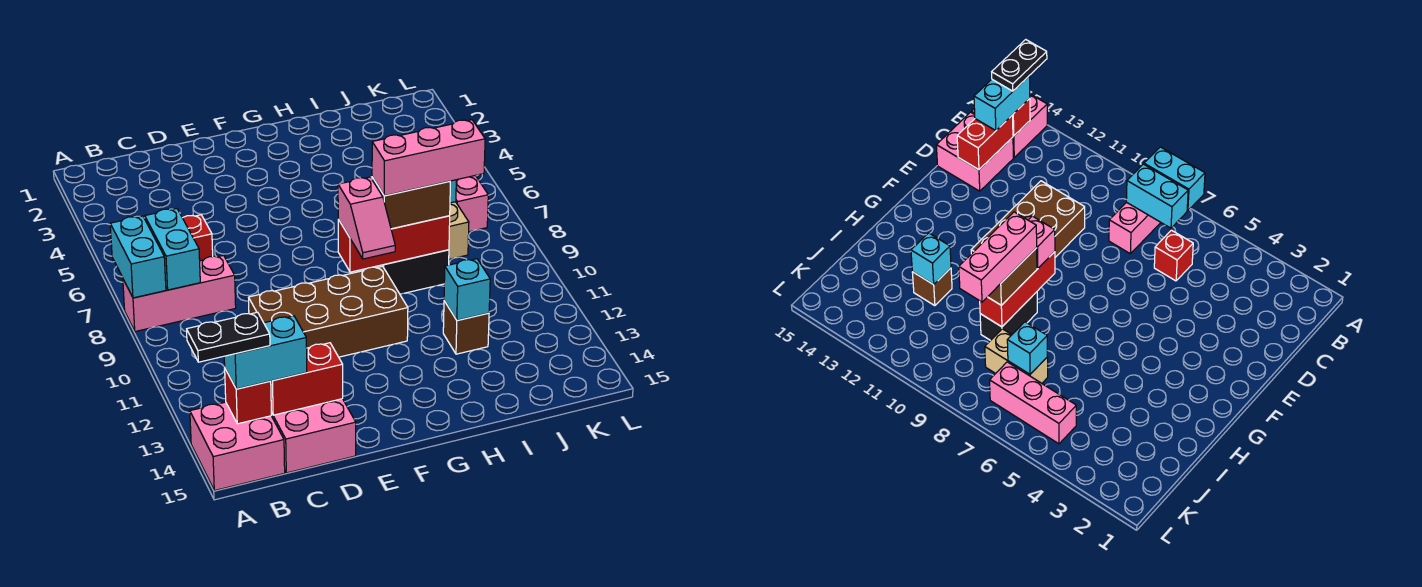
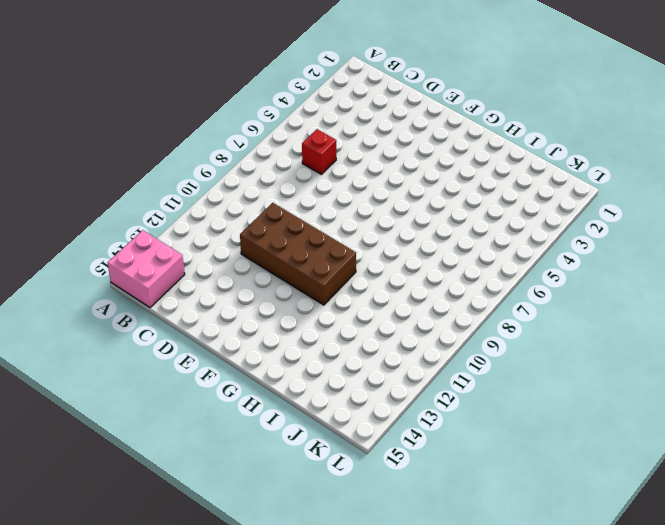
none -> pink 1x3 brick [123,256,236,332]
none -> pink 2x2 brick [271,399,356,473]
none -> black 1x2 brick [375,250,449,294]

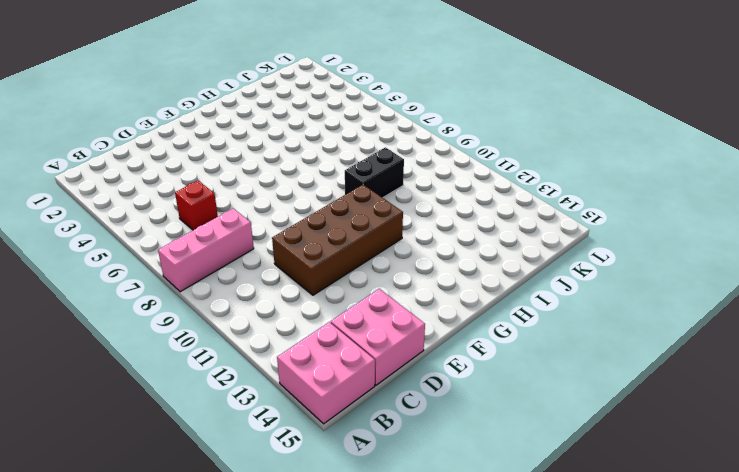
none -> brown 1x1 brick [443,301,489,354]
none -> tan 1x2 brick [449,202,469,259]
none -> pink 1x3 brick [456,175,488,232]

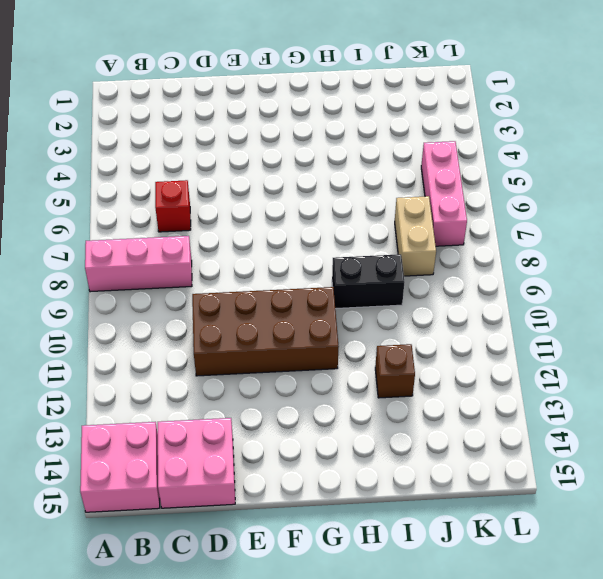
none -> cyan 1x2 brick [110,216,166,298]
none -> cyan 1x2 brick [145,209,200,290]
none -> red 1x1 brick [225,369,272,424]

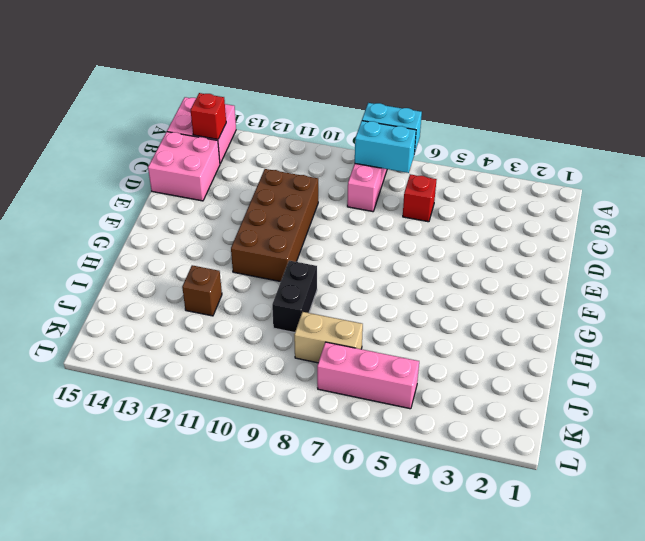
none -> red 1x2 brick [271,343,343,415]
none -> red 1x3 brick [338,216,450,272]
none -> cyan 1x1 brick [444,259,490,320]

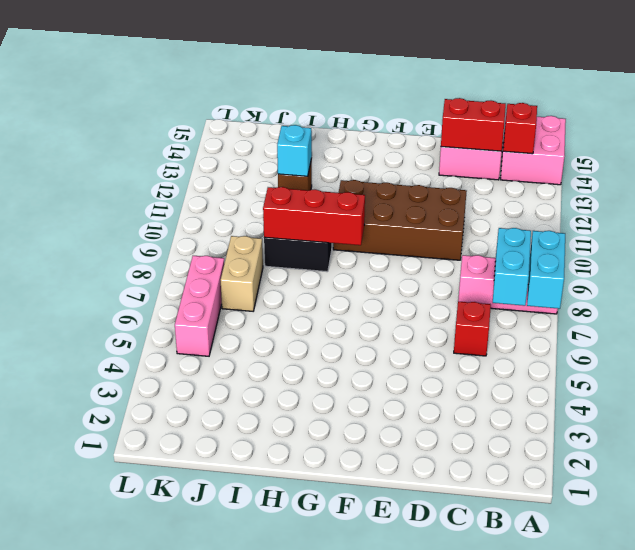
none -> cyan 1x1 brick [1007,322,1047,374]
none -> cyan 1x2 brick [224,316,307,389]
none -> pink 1x2 slope [338,177,395,259]

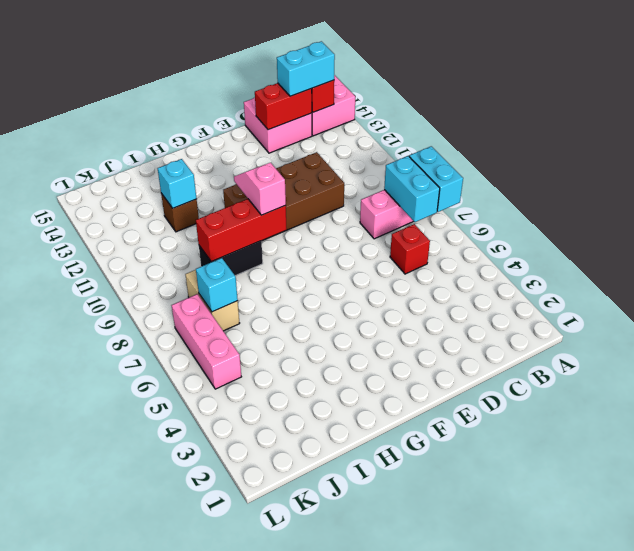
none -> brown 1x2 brick [372,177,450,229]
none -> black 1x2 plate [187,312,270,362]
none -> pink 1x3 brick [372,120,485,196]

